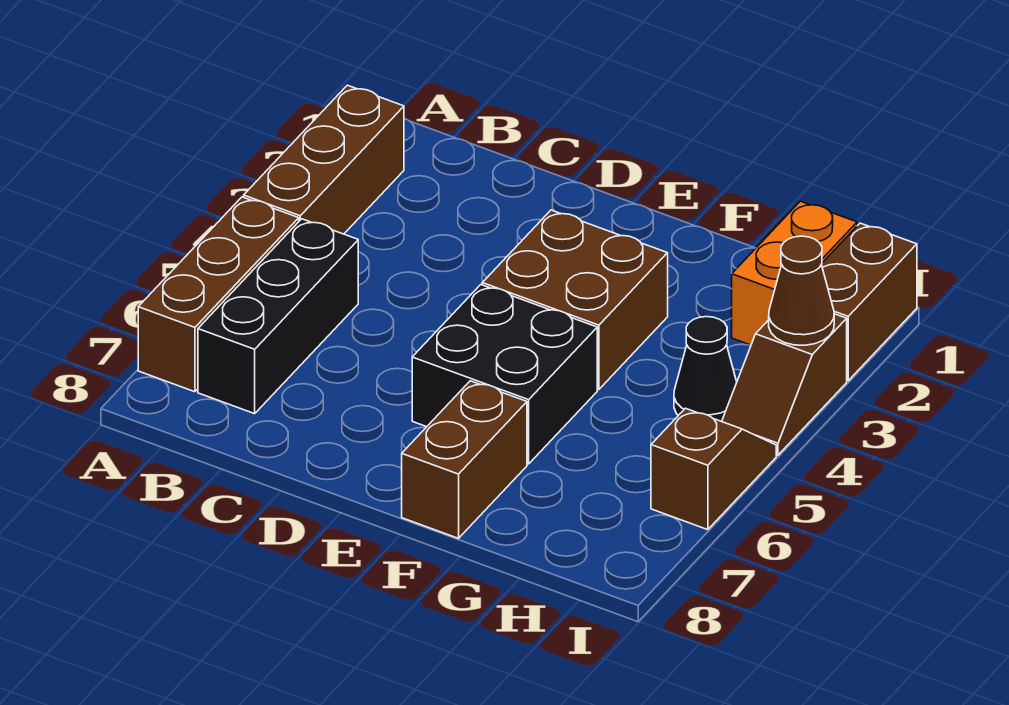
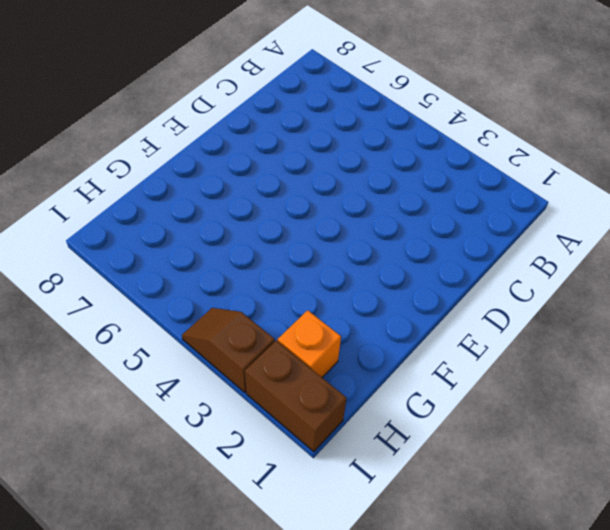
orange 1x1 brick [278,310,341,377] -> orange 1x2 brick [732,201,857,345]
none -> brown 1x3 brick [244,85,404,234]
none -> brown 1x3 brick [138,197,299,392]
none -> black 1x3 brick [198,219,358,414]

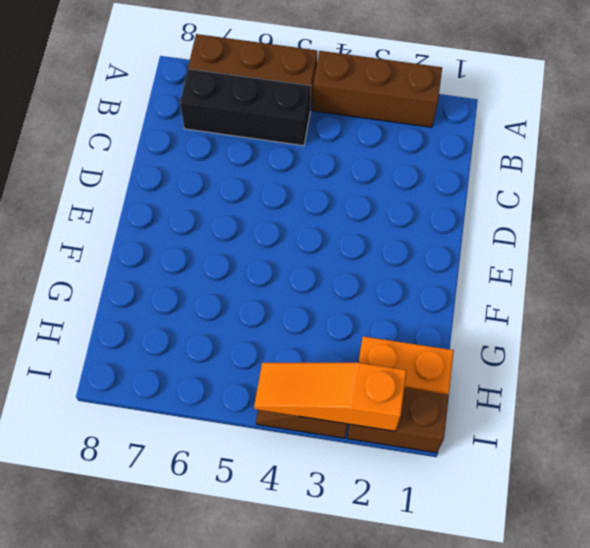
orange 1x3 slope [254,363,406,431] -> brown 1x1 cone [769,236,834,345]
none -> brown 2x2 brick [482,210,668,390]
none -> black 2x2 brick [412,285,597,464]
none -> brown 1x2 brick [402,381,527,538]

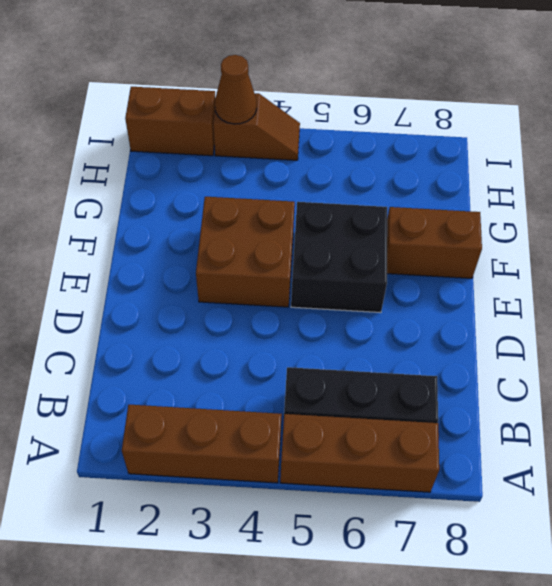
none -> orange 1x2 brick [732,201,857,345]
none -> black 1x1 cone [674,317,737,421]
none -> brown 1x2 slope [651,408,776,530]

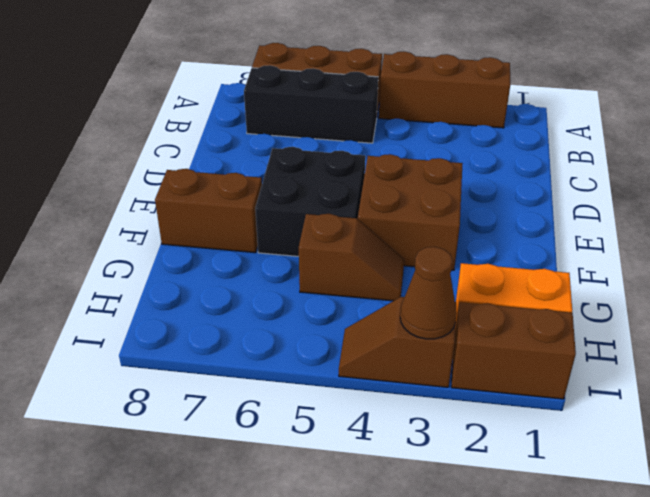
brown 1x2 slope [299,214,404,301] -> brown 1x2 slope moved to [651,408,776,530]
none -> black 1x1 cone [674,317,737,421]

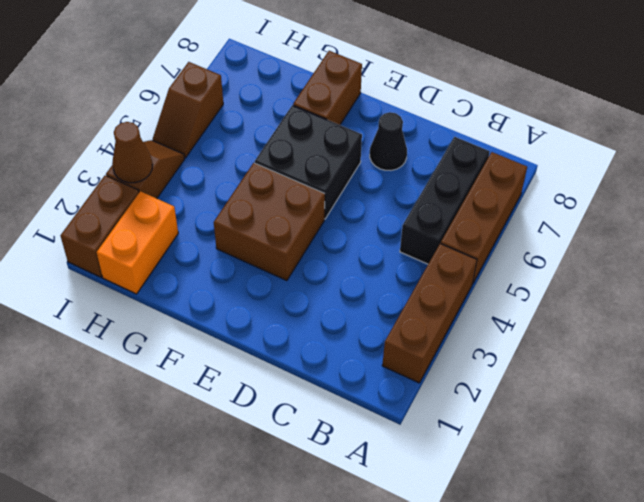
black 1x1 cone [370,112,407,170] -> black 1x1 cone moved to [674,317,737,421]

